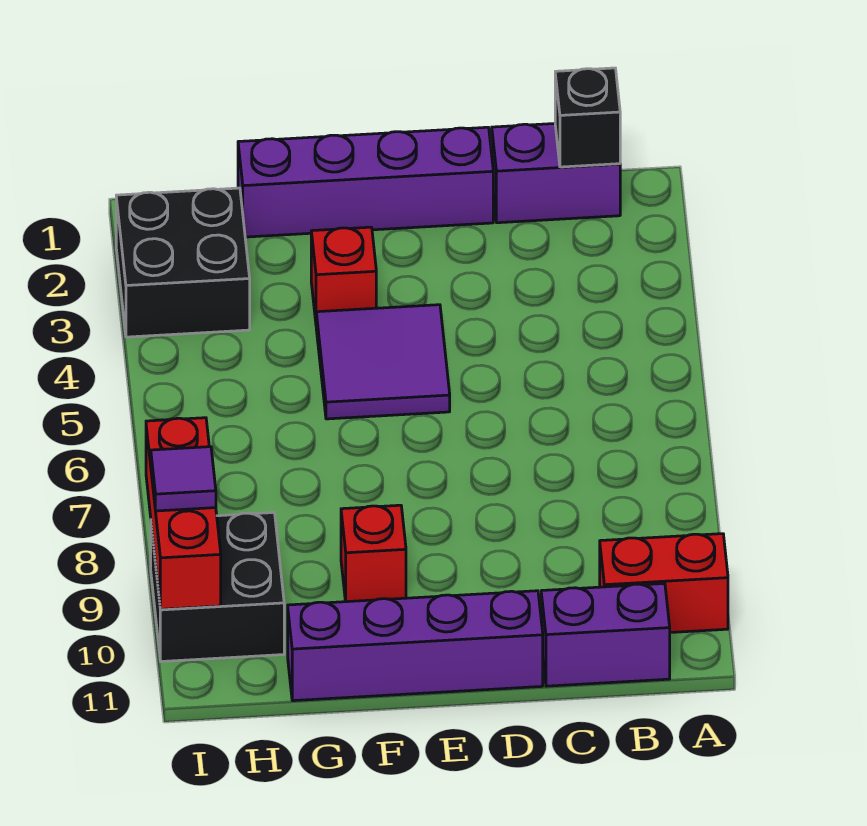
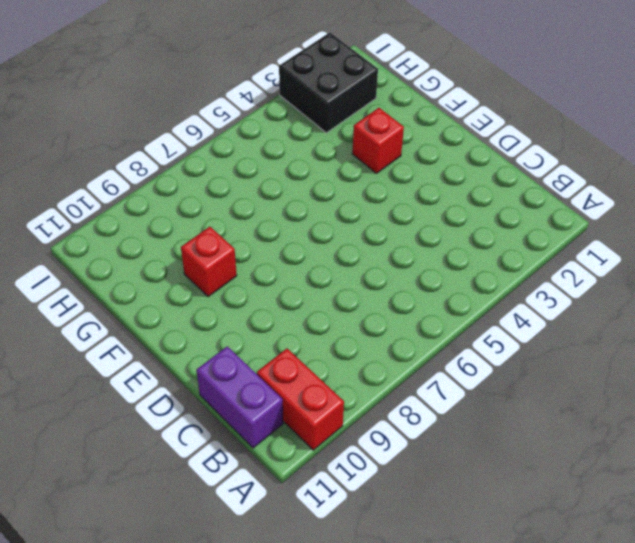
none -> purple 1x2 brick [492,124,620,223]
none -> purple 1x4 brick [238,127,493,237]
none -> purple 1x4 brick [288,591,543,701]

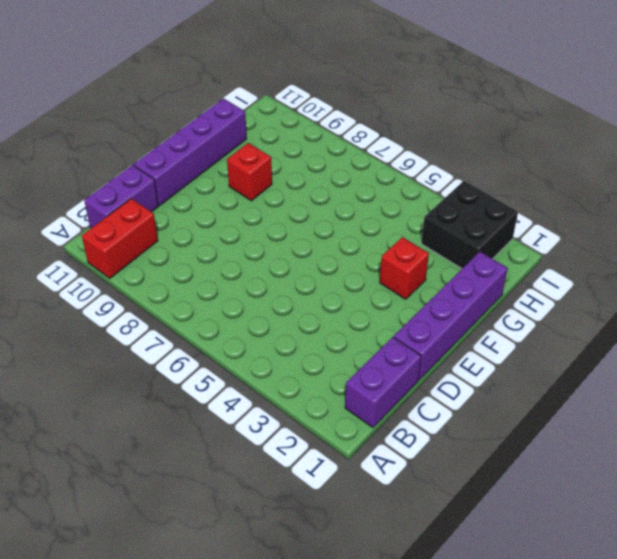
none -> purple 2x2 tile [316,305,450,419]
none -> black 2x2 brick [151,513,284,661]
none -> black 1x1 brick [555,68,620,167]

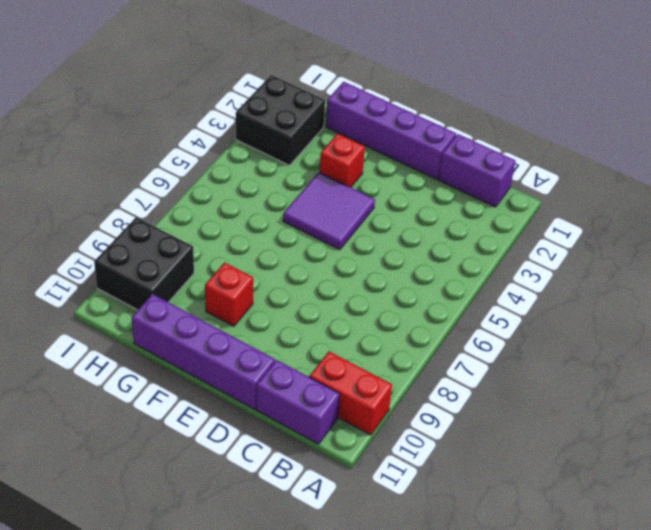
none -> black 1x1 brick [555,68,620,167]
none -> red 1x3 brick [146,418,221,609]
none -> purple 1x1 tile [151,447,216,511]

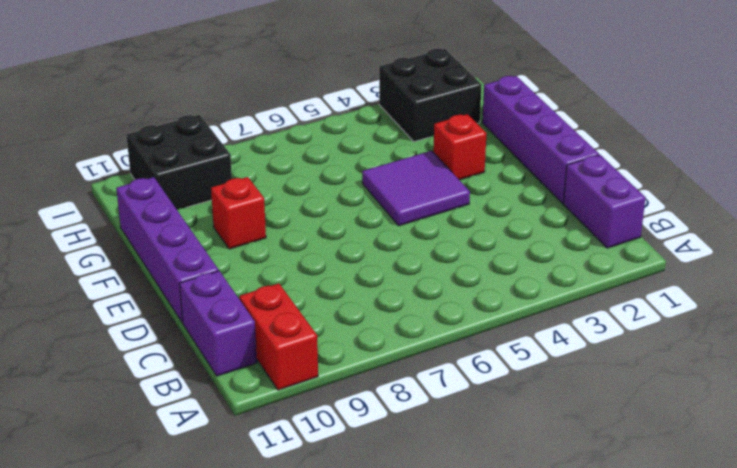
none -> black 1x1 brick [555,68,620,167]
none -> red 1x3 brick [146,418,221,609]
none -> purple 1x1 tile [151,447,216,511]

